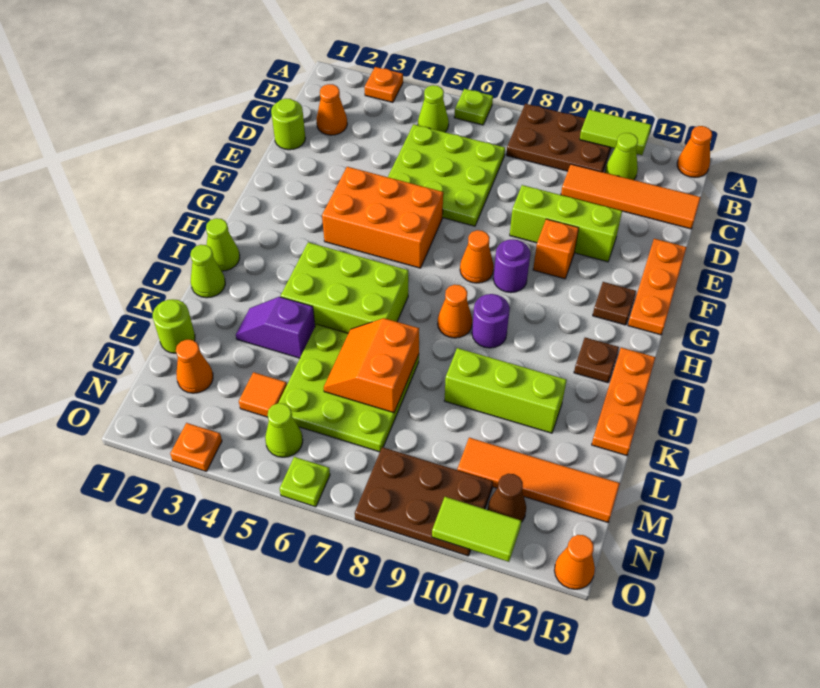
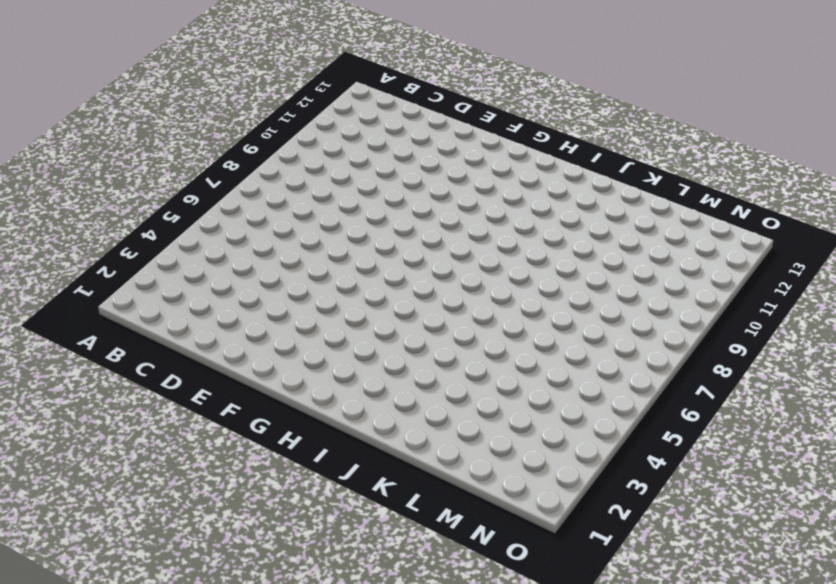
none -> orange 1x1 plate [365,67,403,102]
none -> lime 1x1 plate [454,89,493,125]
none -> brown 2x3 plate [506,104,611,172]
none -> orange 1x1 cone [677,126,712,178]

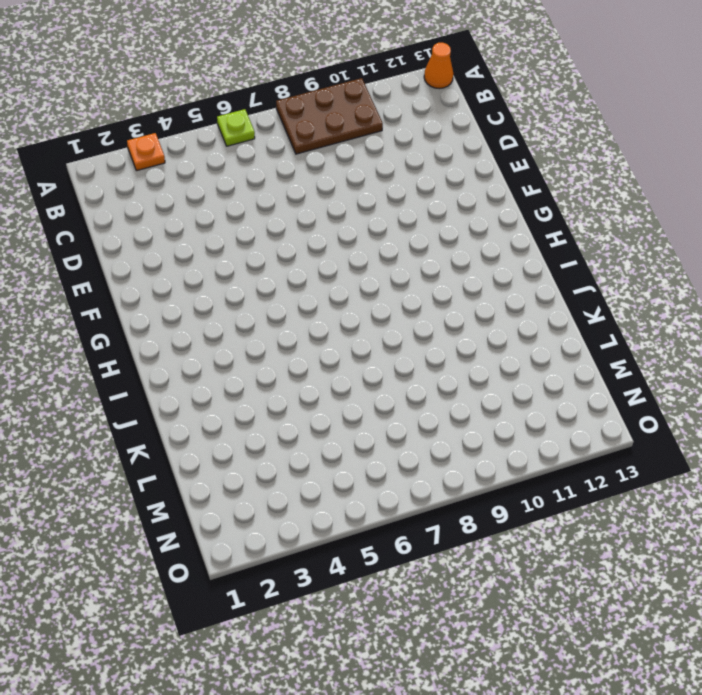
none -> lime 1x1 cone [418,85,449,132]
none -> lime 1x1 cone [605,133,638,180]
none -> orange 1x1 cone [316,84,347,135]
none -> lime 3x3 plate [388,124,505,226]

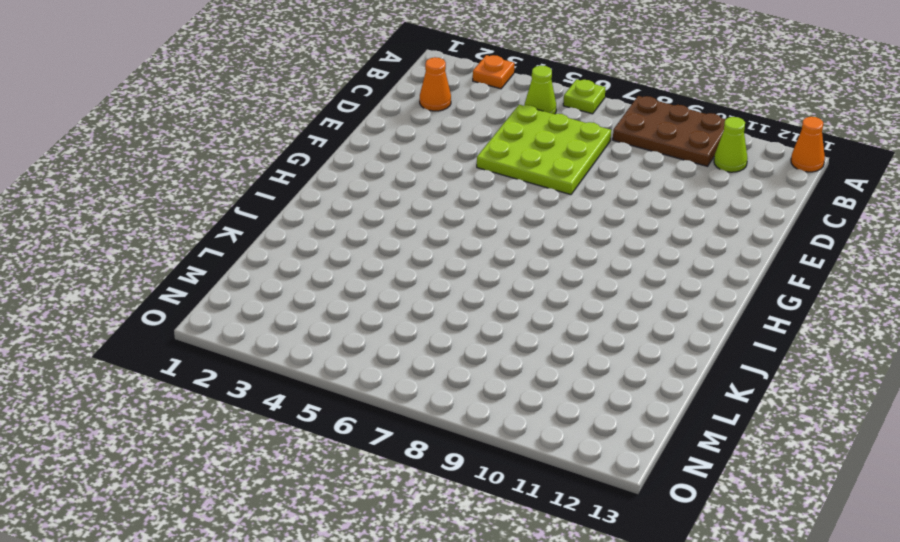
none -> orange 1x4 tile [561,164,701,229]
none -> lime 1x1 round brick [271,98,305,150]
none -> lime 1x3 brick [510,185,622,262]
none -> orange 1x3 plate [628,239,687,335]

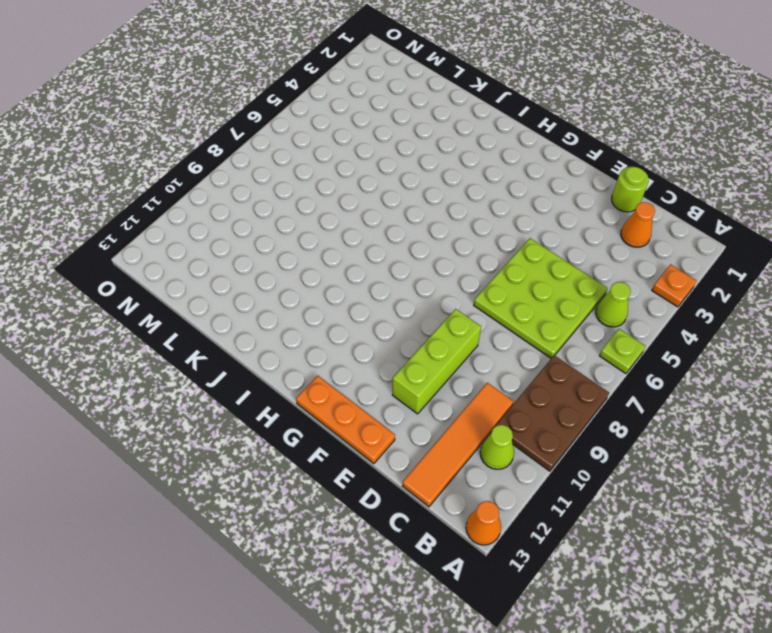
none -> orange 2x3 brick [322,167,443,268]
none -> orange 1x1 brick [533,219,579,279]
none -> orange 1x1 cone [460,230,494,283]
none -> purple 1x1 round brick [493,240,530,293]

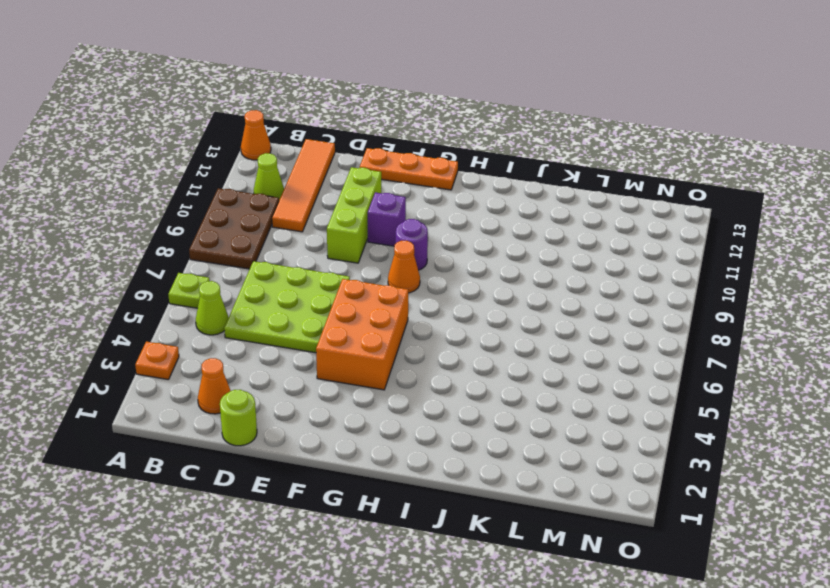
purple 1x1 brick [368,192,406,246] -> orange 1x1 brick [533,219,579,279]
none -> brown 1x1 plate [593,282,636,325]
none -> lime 1x1 cone [206,218,240,271]
none -> lime 2x3 brick [281,242,408,333]
none -> orange 1x1 cone [438,285,472,338]

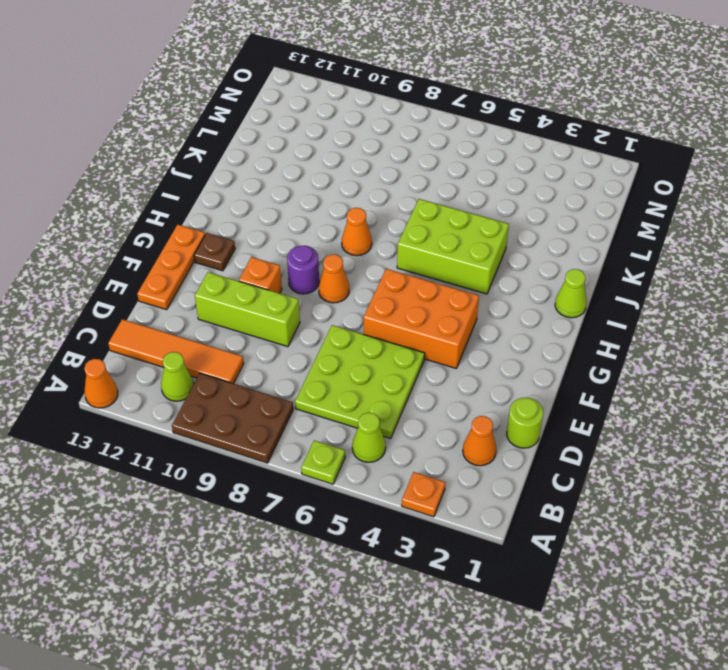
none -> purple 1x1 round brick [472,294,510,348]
none -> brown 1x1 plate [574,338,619,383]
none -> orange 1x3 plate [592,348,655,456]
none -> lime 1x1 cone [190,245,225,298]

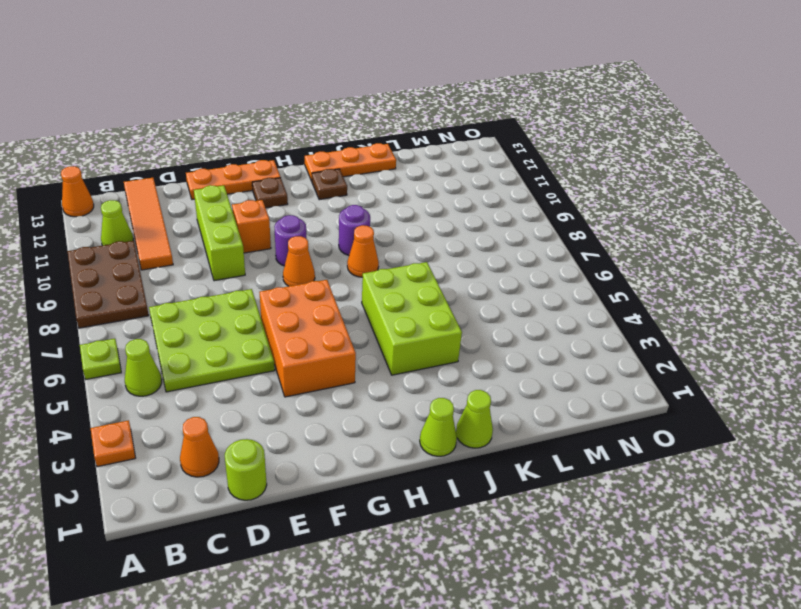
none -> purple 1x2 slope [236,297,315,358]
none -> lime 3x3 plate [279,324,419,452]
none -> lime 1x3 brick [444,348,567,433]
none -> lime 1x1 round brick [153,299,195,353]

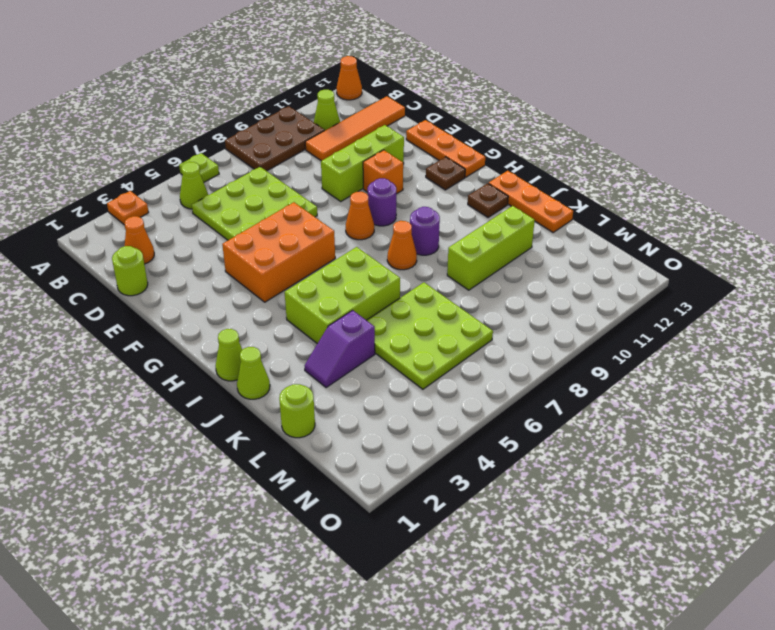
none -> orange 1x1 cone [176,340,213,393]
none -> orange 1x1 tile [239,372,287,417]
none -> orange 1x4 tile [457,438,620,522]
none -> lime 1x1 cone [265,403,303,457]

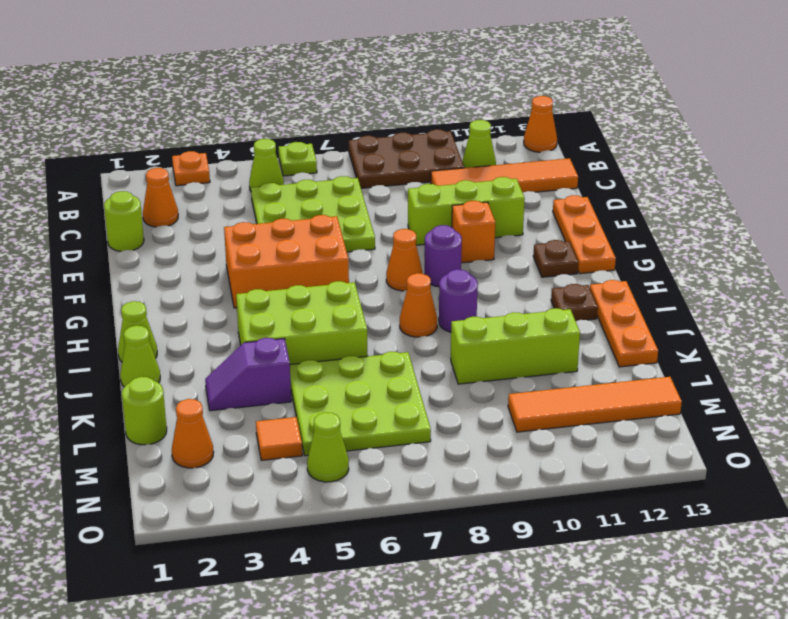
none -> brown 2x3 plate [355,447,493,556]
none -> brown 1x1 cone [488,474,526,522]
none -> orange 1x1 plate [170,423,222,471]
none -> lime 1x1 plate [280,457,330,507]

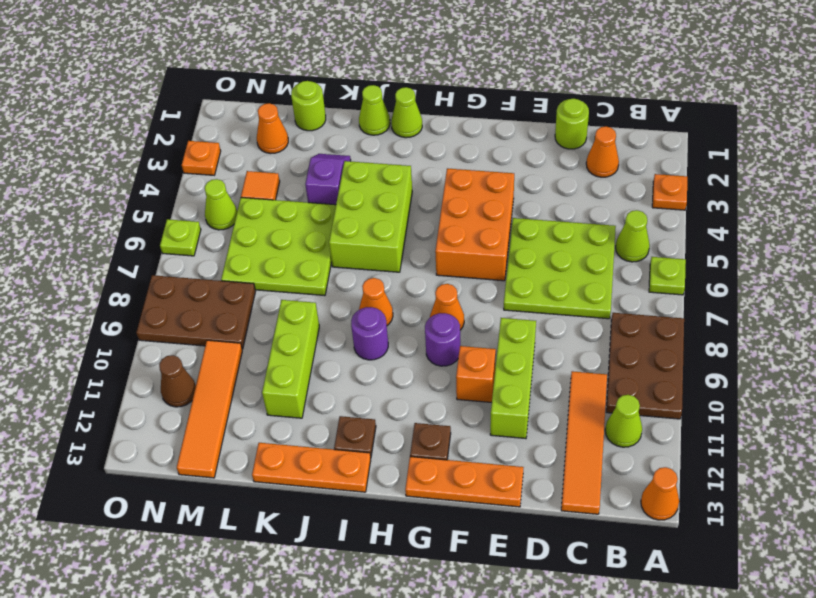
brown 2x3 plate [136,275,256,349] -> brown 2x3 plate turned to [355,447,493,556]
none -> orange 1x1 cone [554,535,595,589]
none -> lime 1x2 tile [580,110,651,155]
none -> orange 2x2 slope [324,318,419,413]
none -> lime 1x2 tile [432,497,521,562]

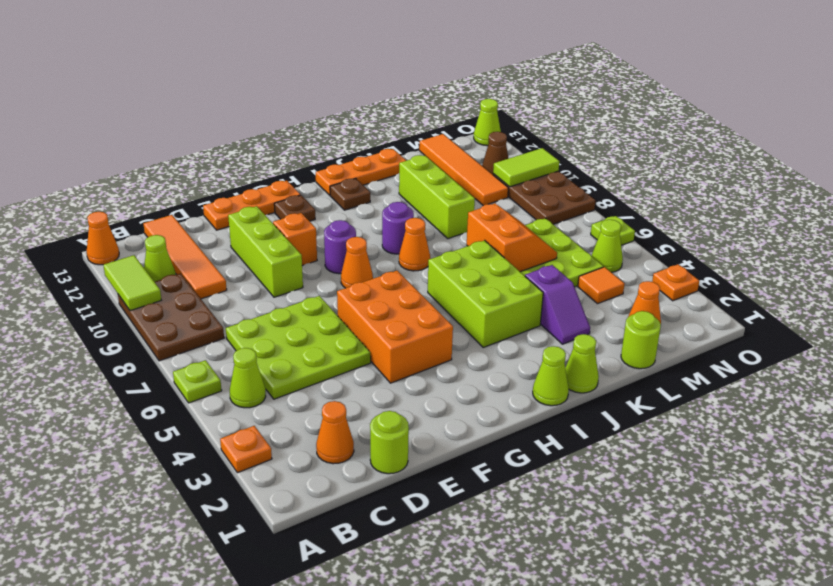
orange 2x2 slope [467,204,557,272] -> orange 2x2 slope turned to [324,318,419,413]
lime 1x2 tile [493,148,559,187] -> lime 1x2 tile turned to [432,497,521,562]
lime 1x1 cone [474,99,501,146] -> orange 1x1 cone [554,535,595,589]

